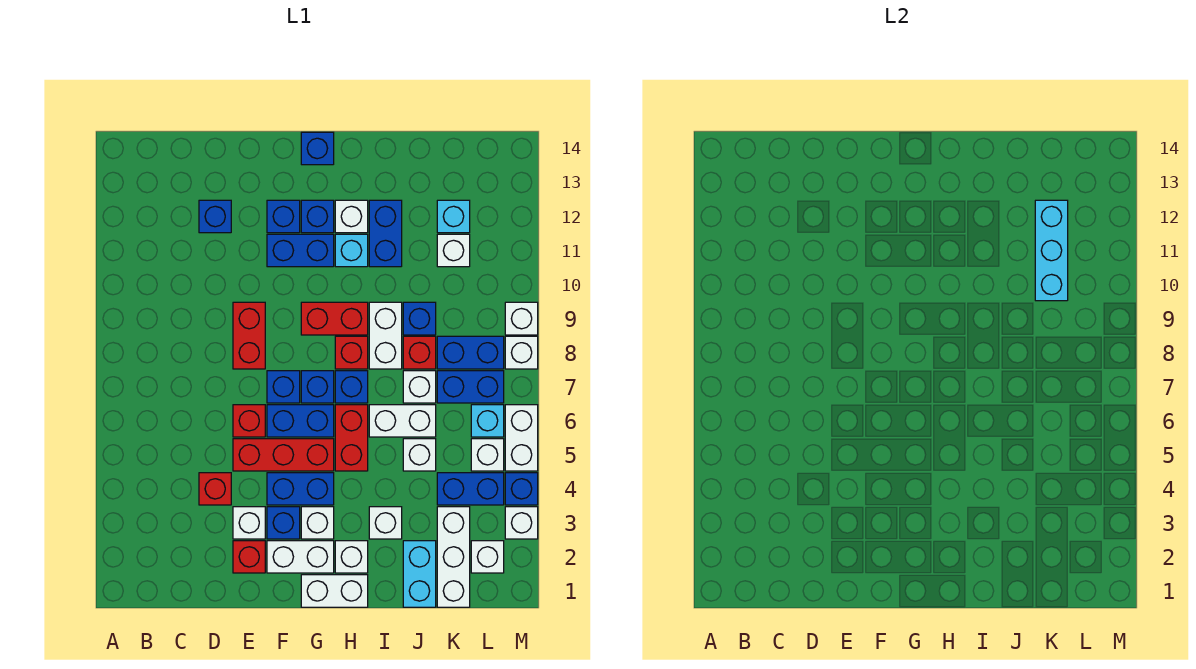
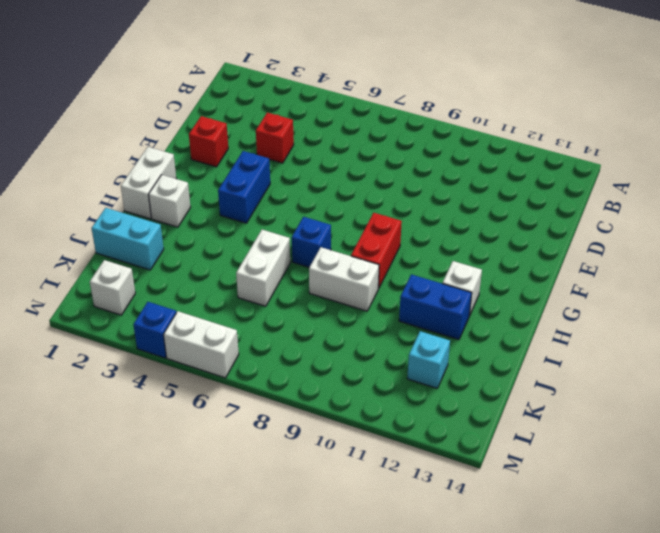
none -> blue 1x1 brick [199,200,231,233]
none -> white 1x1 brick [233,507,265,539]
none -> red 1x3 brick [233,439,334,471]
none -> red 1x1 brick [233,405,265,437]

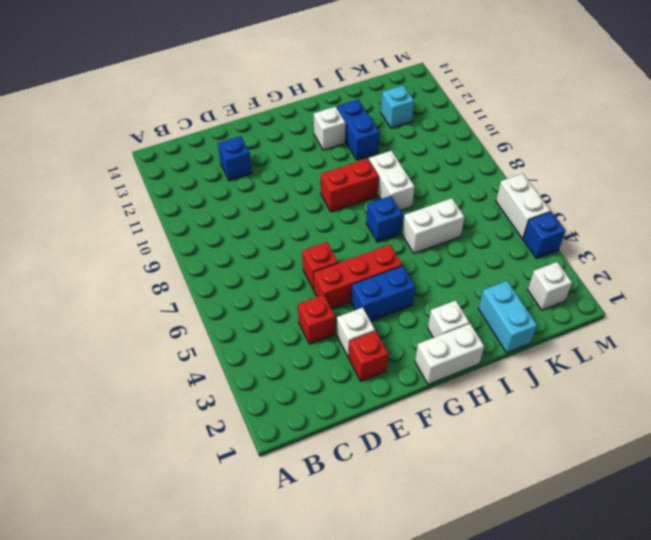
none -> red 1x2 brick [233,302,265,369]
none -> white 1x2 brick [267,541,334,573]
none -> blue 1x1 brick [267,507,300,539]
none -> blue 1x2 brick [267,405,334,437]

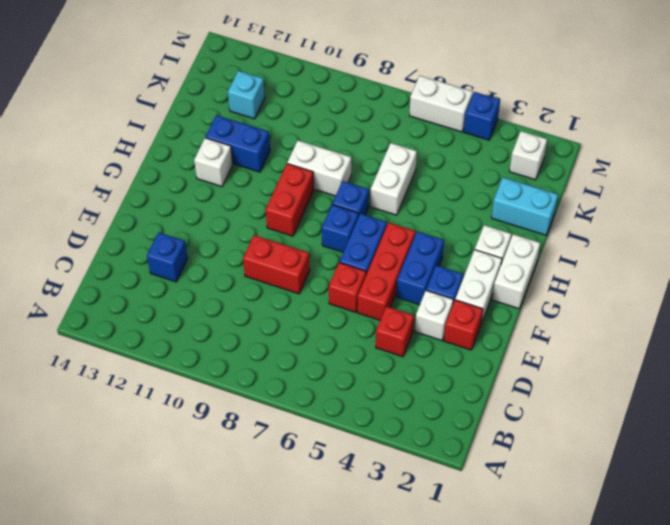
none -> blue 1x1 brick [267,371,300,403]
none -> blue 1x2 brick [267,234,334,267]
none -> blue 1x1 brick [267,200,300,233]
none -> white 1x1 brick [301,507,334,539]

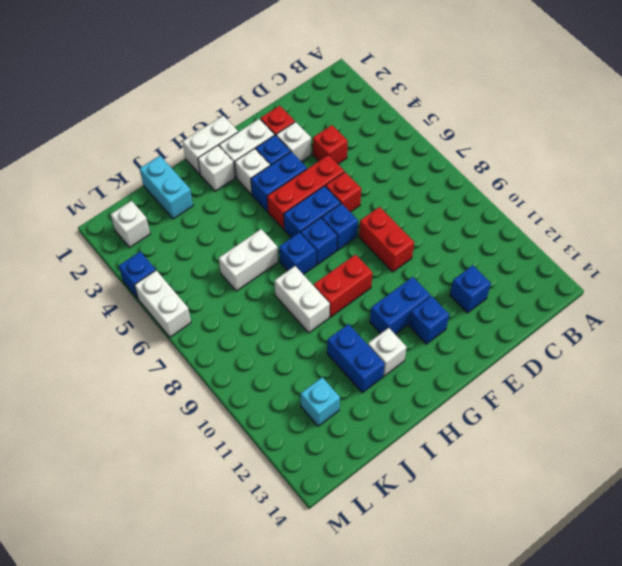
none -> blue 1x1 brick [301,200,334,233]
none -> blue 1x1 brick [301,132,334,165]
none -> red 1x2 brick [335,405,368,471]
none -> red 1x1 brick [335,336,368,369]

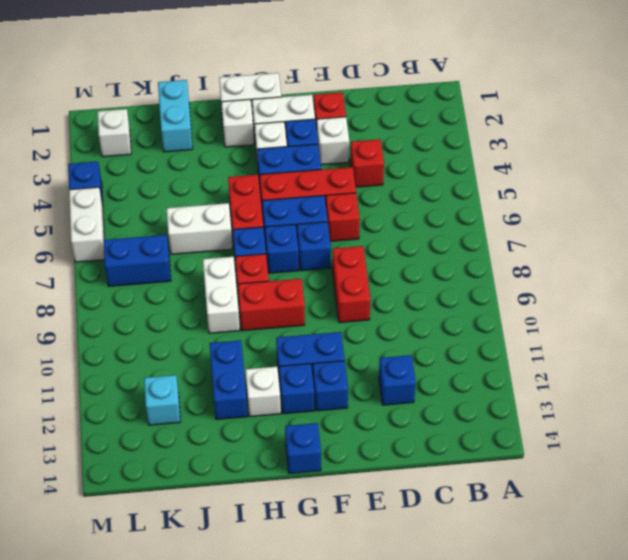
none -> cyan 1x1 brick [335,234,368,267]
none -> white 1x1 brick [369,507,402,539]
none -> white 1x1 brick [403,439,436,471]
none -> white 1x1 brick [403,371,436,403]

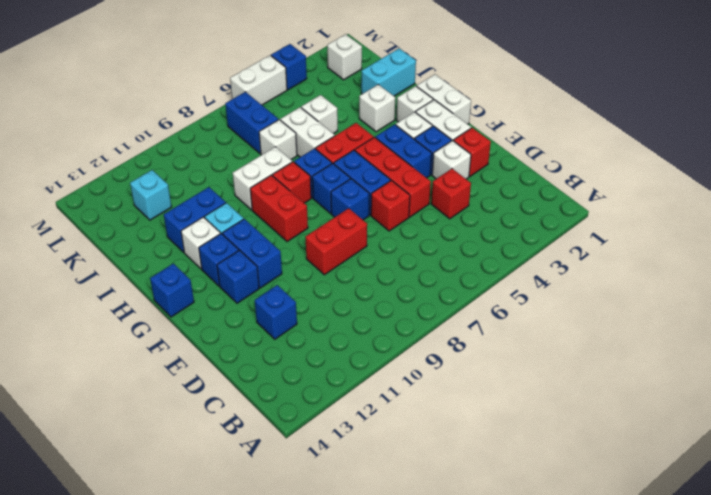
none -> red 1x1 brick [403,336,436,369]
none -> blue 1x1 brick [403,302,436,335]
none -> white 1x3 brick [437,507,470,607]
none -> blue 1x2 brick [437,473,504,505]

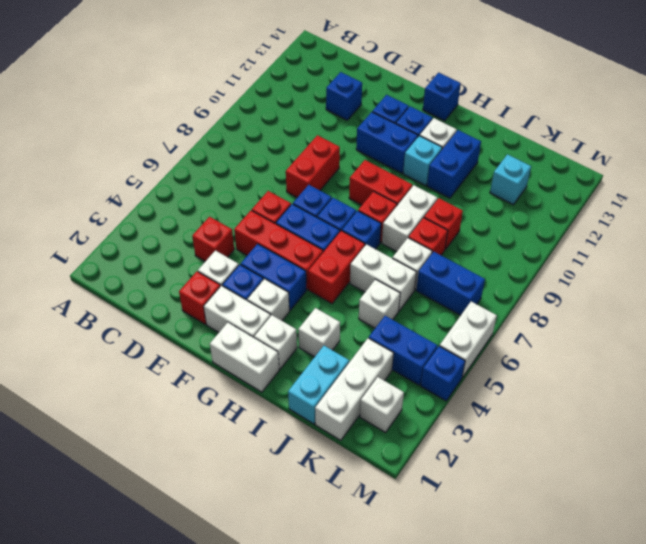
red 1x1 brick [424,198,463,249] -> blue 1x1 brick [403,302,436,335]
none -> blue 1x2 brick [437,336,504,369]
none -> white 1x1 brick [437,234,470,267]
none -> white 1x1 brick [471,439,504,471]
none -> cyan 1x1 brick [471,405,504,437]

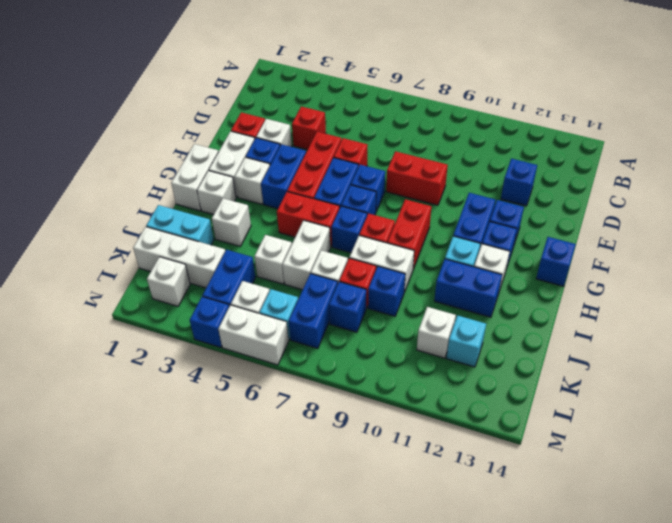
blue 1x1 brick [329,282,366,332] -> blue 1x2 brick [437,336,504,369]
none -> white 1x1 brick [505,507,538,539]
none -> white 1x1 brick [505,336,538,369]
none -> white 1x1 brick [505,302,538,335]
none -> cyan 1x3 brick [1035,200,1068,301]

